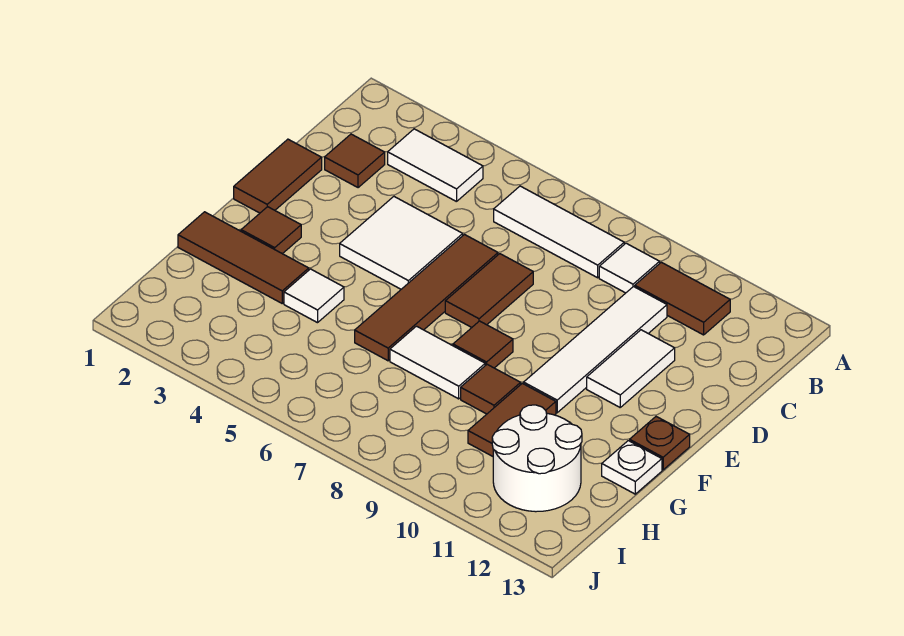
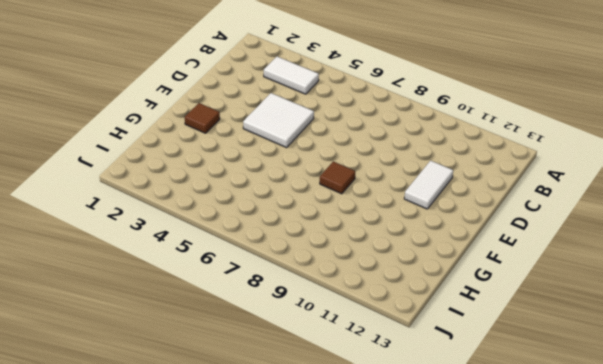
none -> white 1x3 tile [494,186,624,278]
none -> white 1x1 tile [599,243,660,293]
none -> brown 1x2 tile [635,262,730,335]

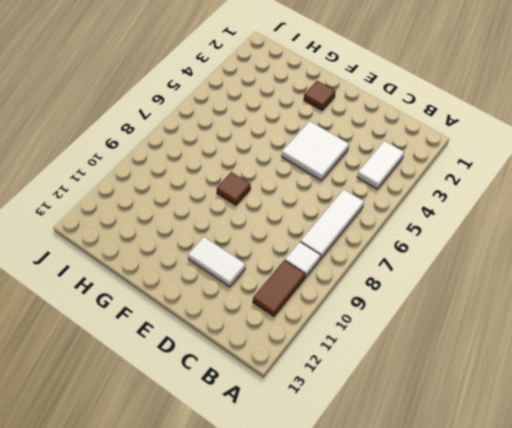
none -> brown 1x1 tile [325,134,385,188]
none -> white 1x4 tile [524,287,667,413]
none -> brown 1x2 tile [234,139,322,213]

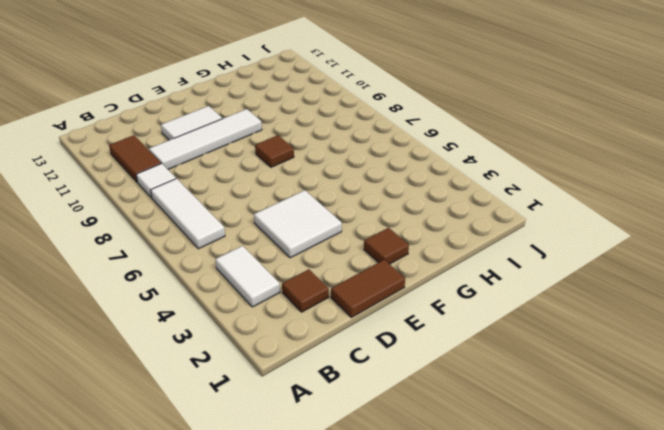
none -> brown 1x4 tile [355,235,498,361]
none -> brown 1x2 tile [445,254,533,327]
none -> brown 1x1 plate [630,417,690,470]

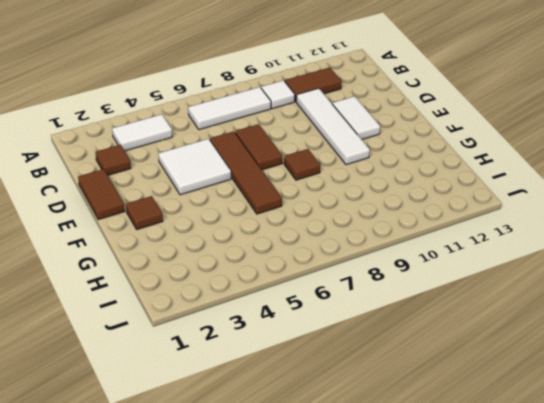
none -> brown 1x1 plate [630,417,690,470]
none -> brown 1x3 tile [178,212,309,303]
none -> white 1x1 tile [284,269,344,323]

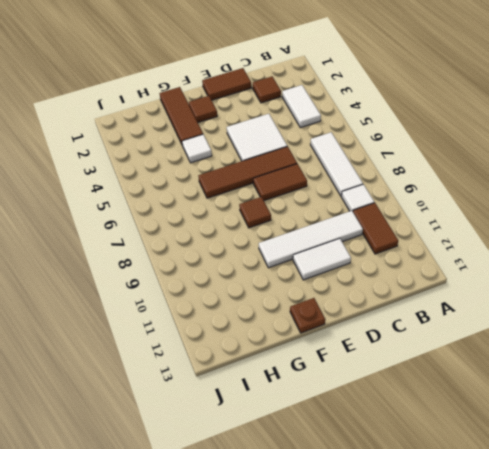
none -> white 1x2 tile [390,326,485,399]
none -> brown 1x1 tile [461,364,521,414]
none -> brown 1x2 tile [468,383,556,456]

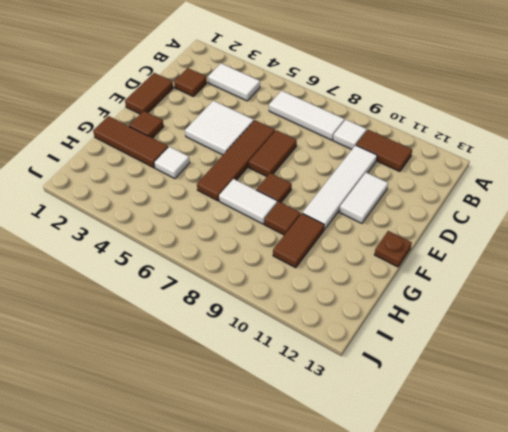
none -> white 1x1 plate [602,441,662,494]
none -> white 2x2 round brick [492,405,582,512]

